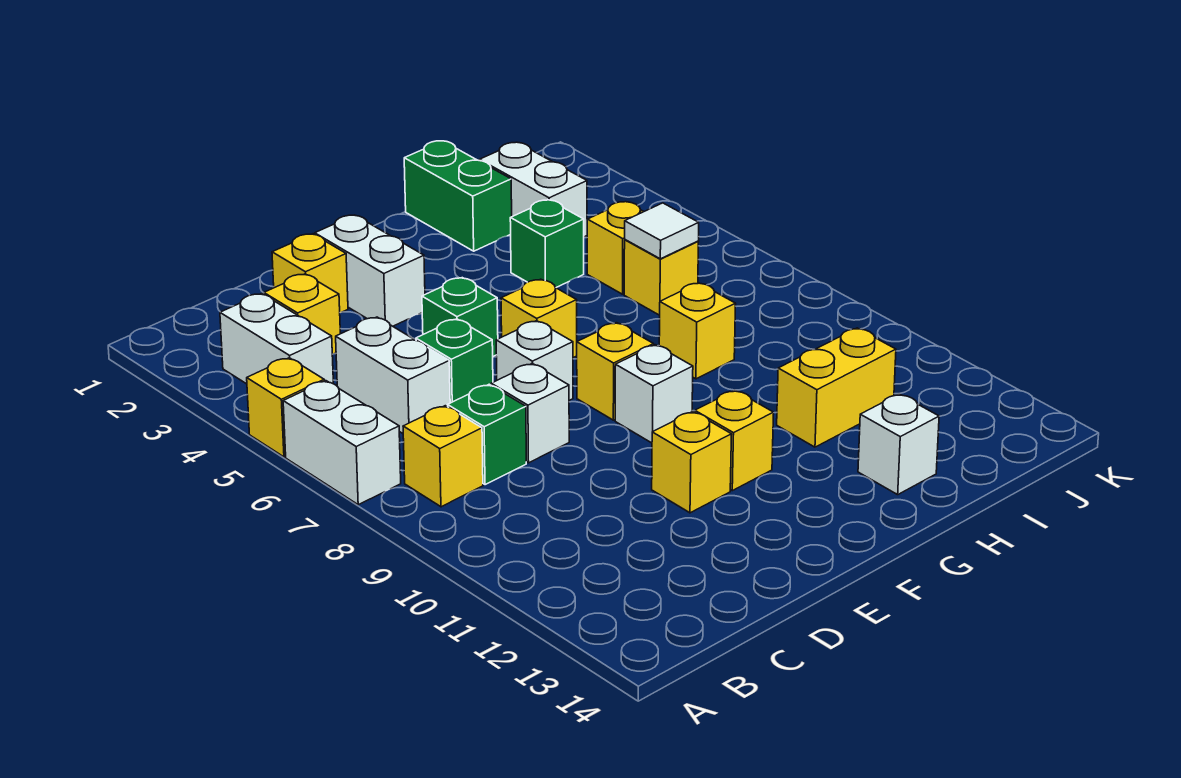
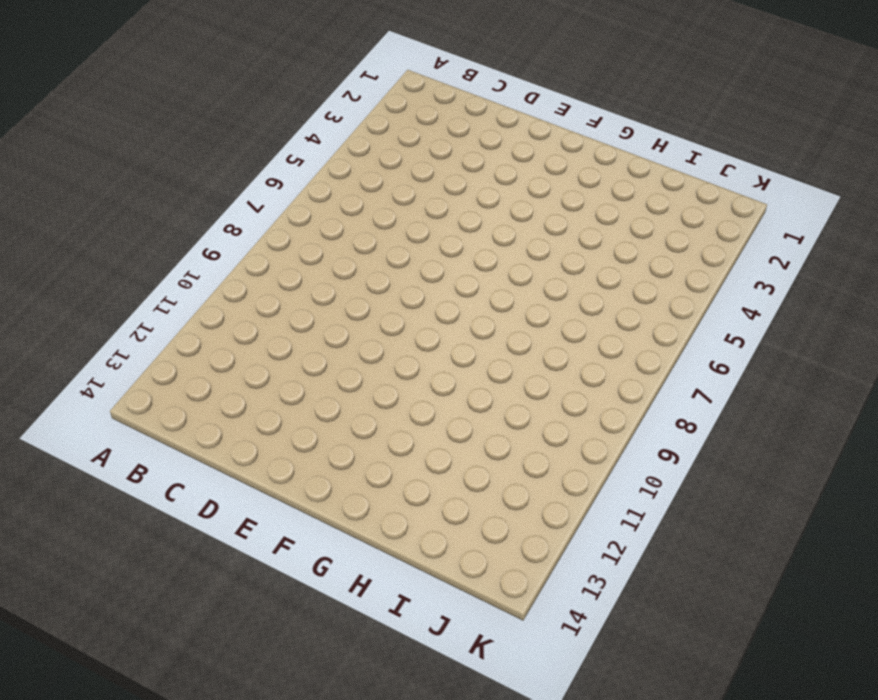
none -> yellow 1x1 brick [247,358,324,457]
none -> white 1x2 brick [283,381,401,505]
none -> white 1x2 brick [220,294,333,384]

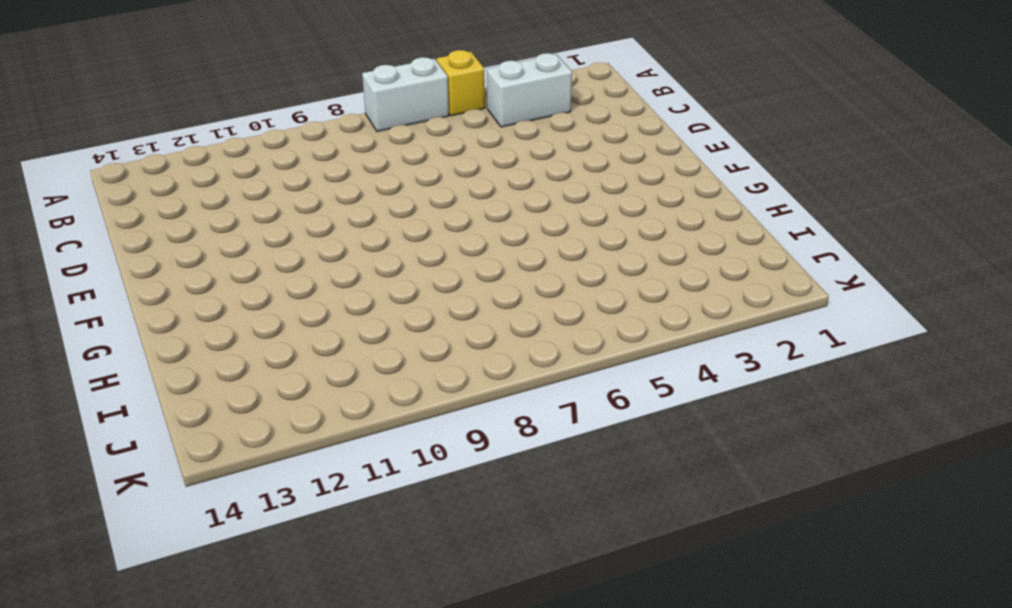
none -> yellow 1x1 brick [403,406,483,507]
none -> yellow 1x1 brick [264,274,340,354]
none -> white 1x2 brick [336,317,450,433]

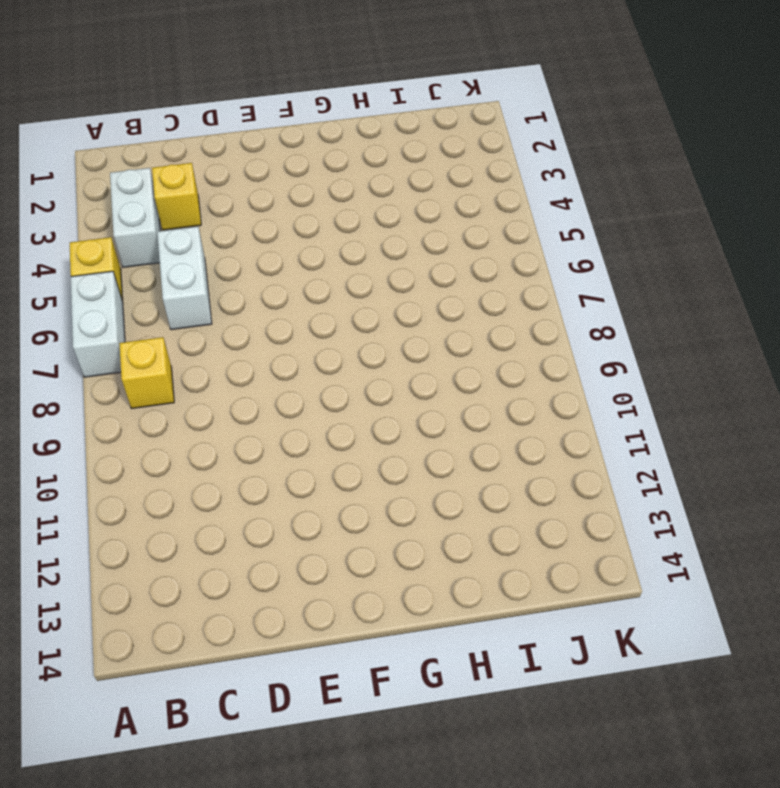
none -> green 1x1 brick [448,384,526,485]
none -> yellow 1x1 brick [272,234,348,313]
none -> green 1x1 brick [416,319,493,403]

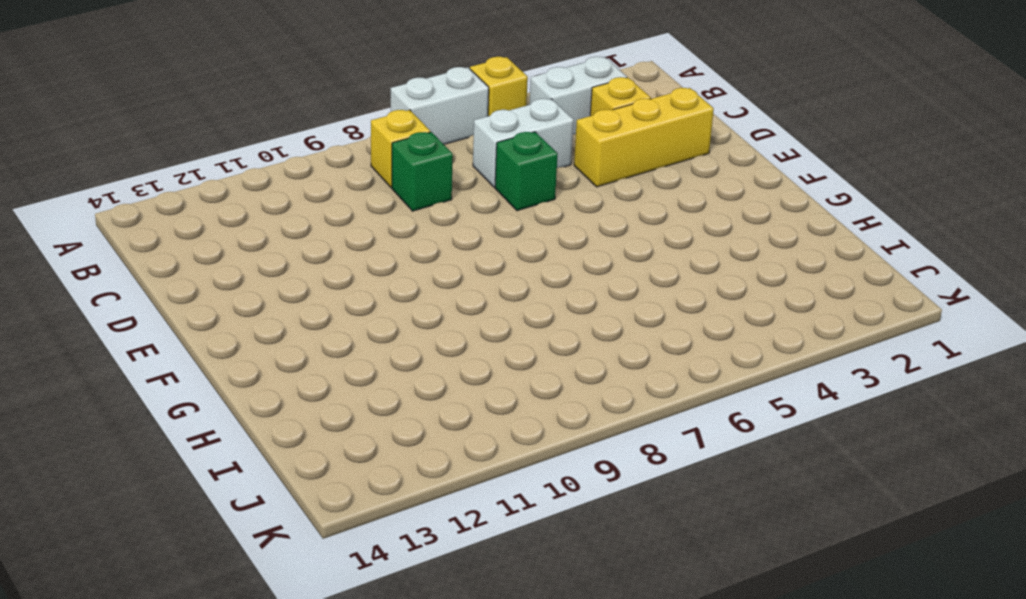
yellow 1x3 brick [574,88,714,187] -> yellow 1x1 brick [272,234,348,313]
none -> white 1x1 brick [491,363,569,463]
none -> white 1x2 brick [315,215,425,326]
none -> green 1x1 brick [422,278,498,356]

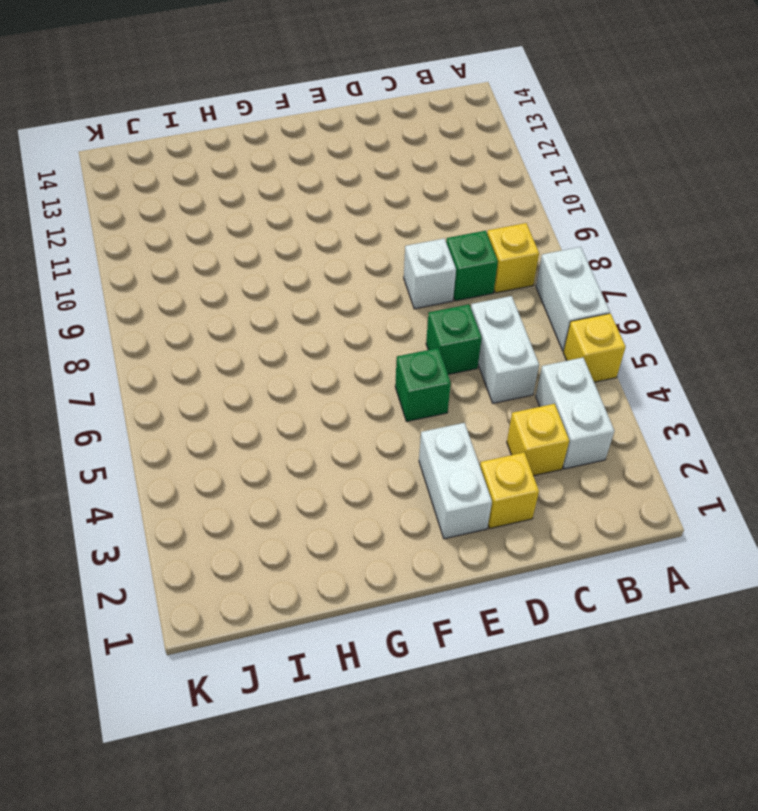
none -> white 1x1 brick [496,321,573,400]
none -> yellow 1x1 brick [652,411,732,513]
none -> yellow 1x1 brick [501,279,577,358]

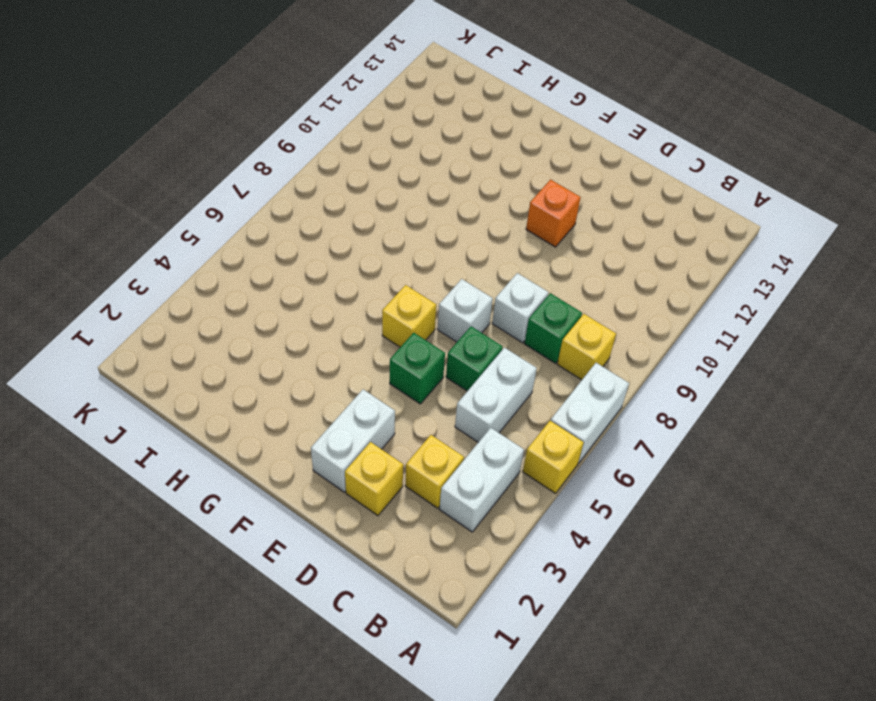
orange 1x1 brick [526,180,581,247] -> yellow 1x1 brick [652,411,732,513]
none -> yellow 1x1 brick [577,323,654,420]
none -> white 1x1 brick [615,345,693,443]
none -> yellow 1x1 brick [695,390,774,491]

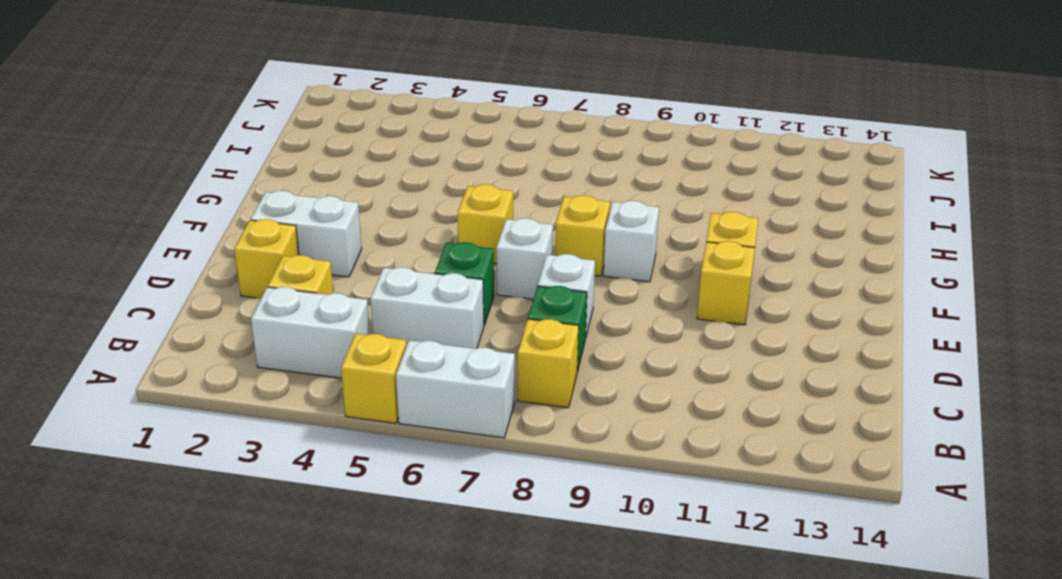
none -> green 1x1 brick [422,278,498,356]
none -> green 1x2 brick [404,141,512,251]
none -> green 1x1 brick [510,200,584,288]

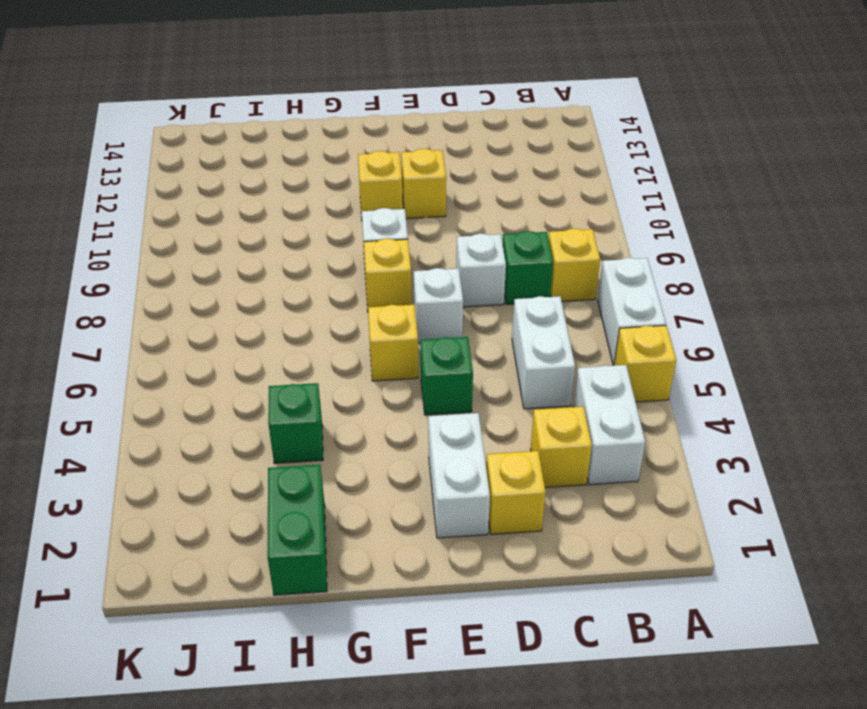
none -> green 1x1 brick [416,319,493,403]
none -> yellow 1x1 brick [659,283,736,379]
none -> yellow 1x2 brick [777,328,896,447]

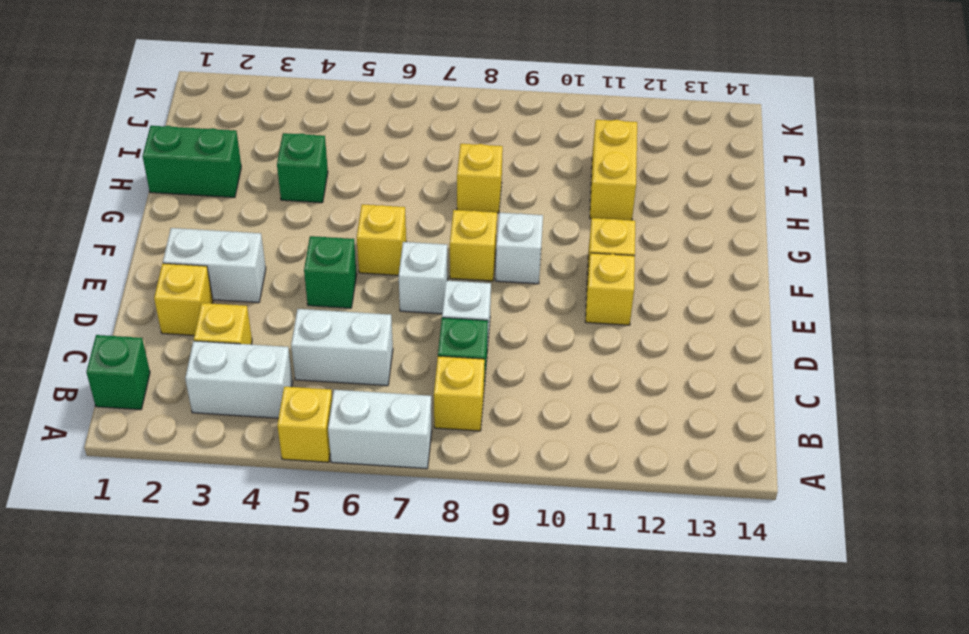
green 1x1 brick [87,335,150,410] -> green 1x1 brick moved to [416,319,493,403]
none -> white 1x1 brick [858,394,939,495]
none -> white 1x2 brick [479,142,587,237]
none -> yellow 1x1 brick [587,202,644,294]

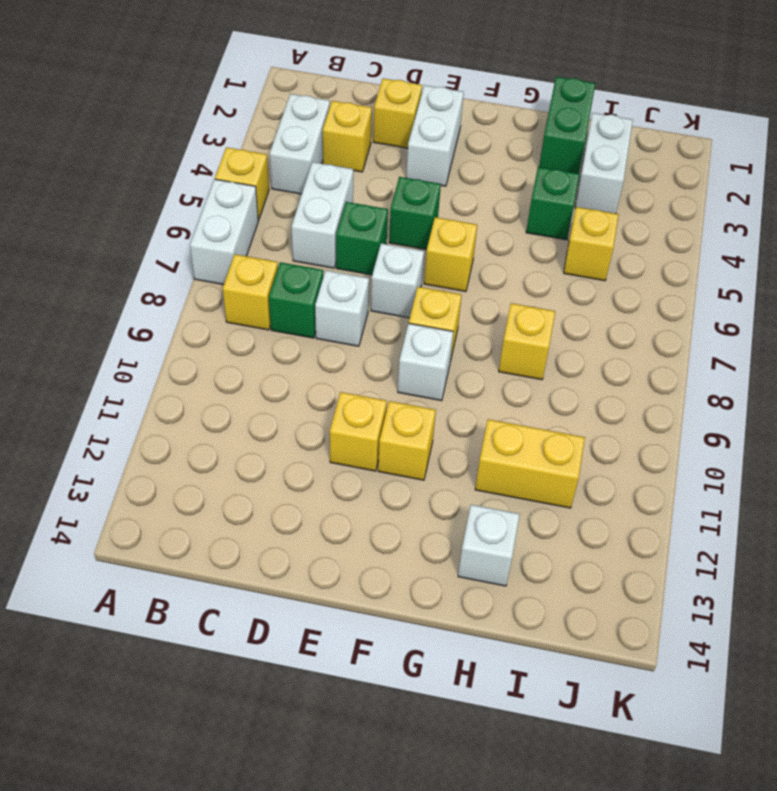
none -> yellow 1x1 brick [624,240,698,315]
none -> white 1x1 tile [625,203,699,259]

